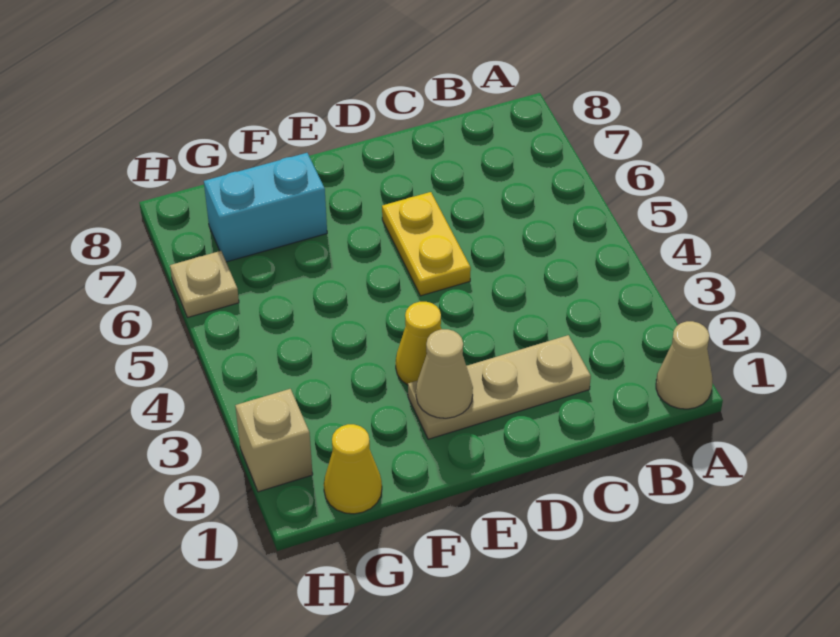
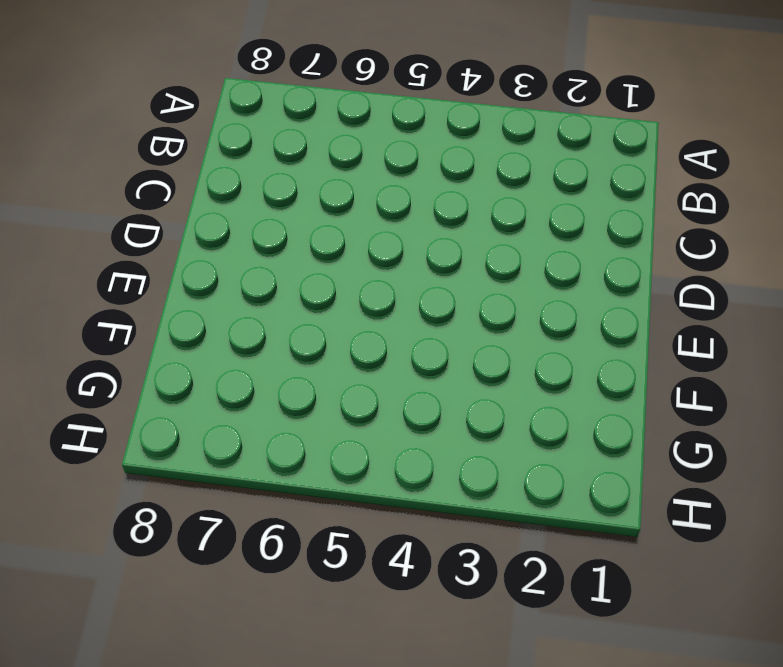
none -> tan 1x1 cone [656,321,712,409]
none -> tan 1x3 plate [408,335,591,439]

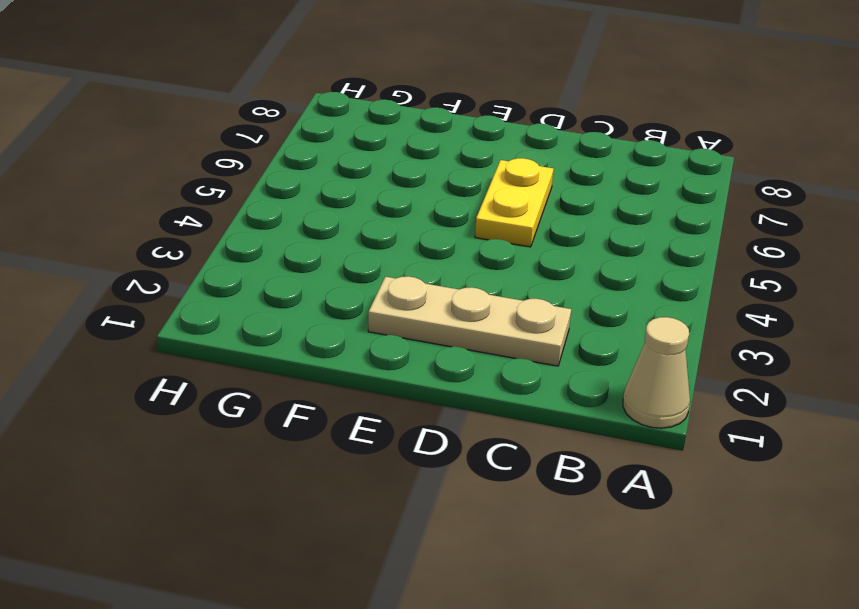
none -> yellow 1x1 cone [396,302,441,385]
none -> cyan 1x2 brick [204,153,327,262]

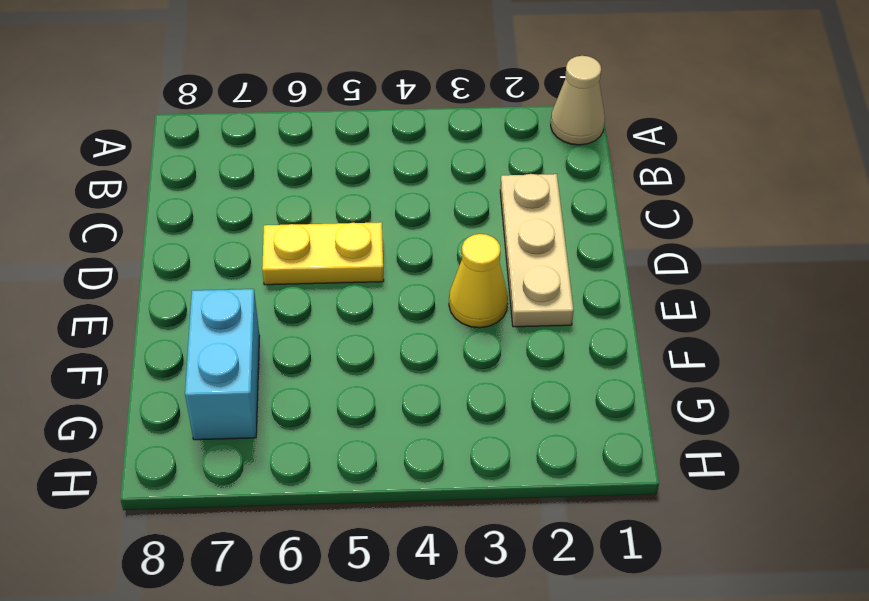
none -> yellow 1x1 cone [324,424,382,514]
none -> tan 1x1 brick [235,389,313,492]

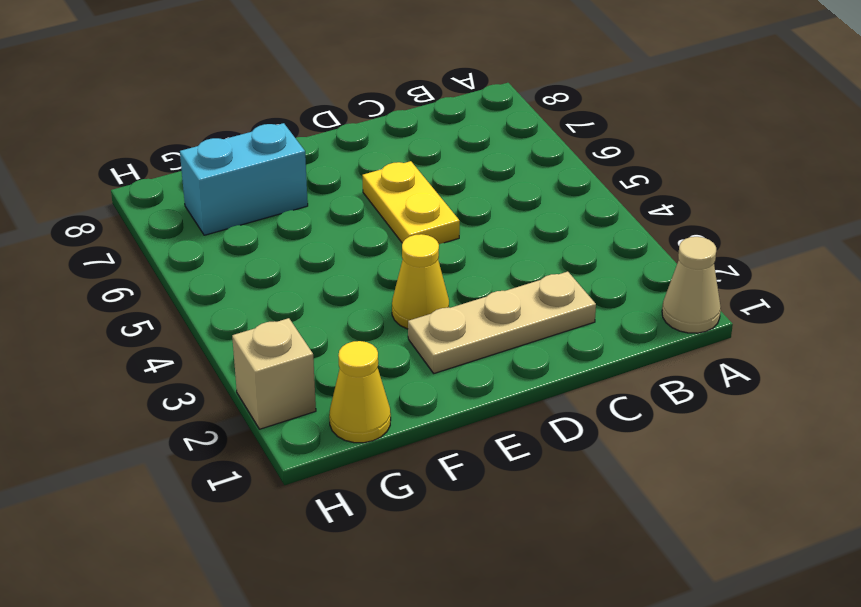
none -> tan 1x1 plate [170,251,239,317]
none -> tan 1x1 cone [416,329,473,418]

